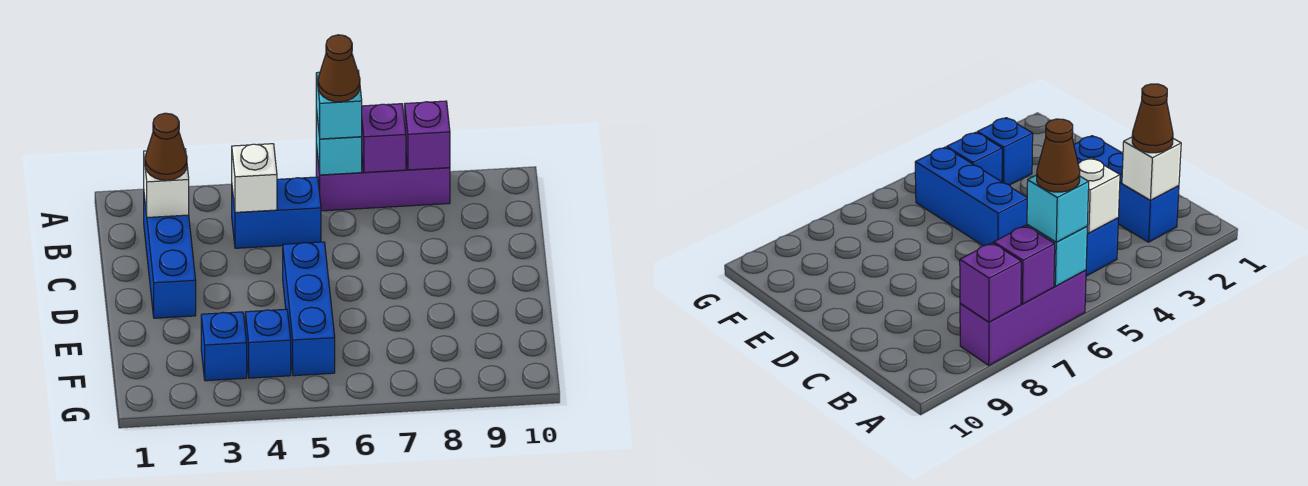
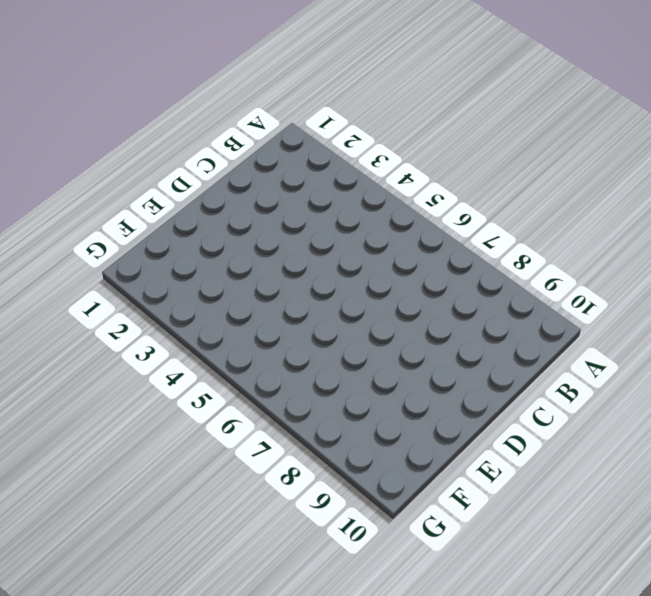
none -> purple 1x3 brick [316,145,450,211]
none -> blue 1x3 brick [144,196,196,318]
none -> blue 1x2 brick [232,177,321,248]

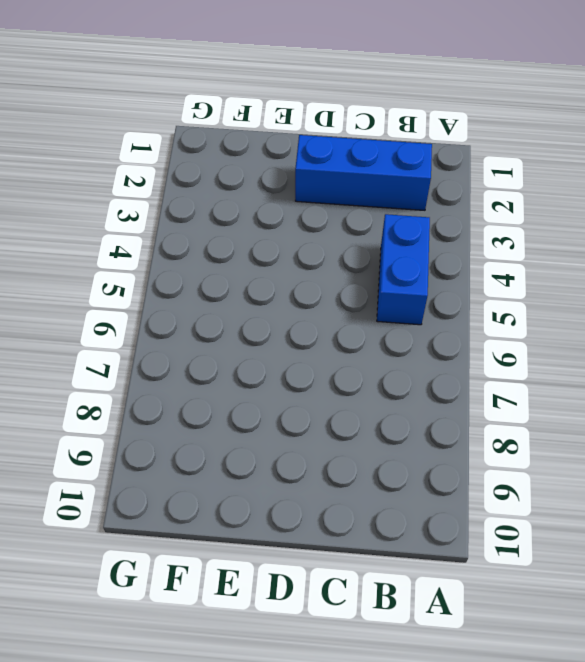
none -> purple 1x3 brick [316,145,450,211]
none -> blue 1x3 brick [283,242,335,376]
none -> blue 1x1 brick [201,312,247,381]

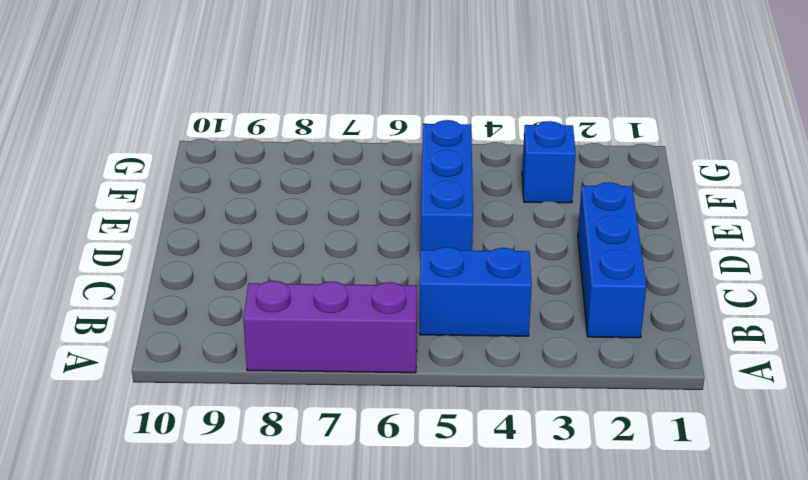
none -> blue 1x1 brick [245,309,291,378]
none -> cyan 1x1 brick [316,109,362,175]
none -> purple 1x1 brick [362,104,406,172]

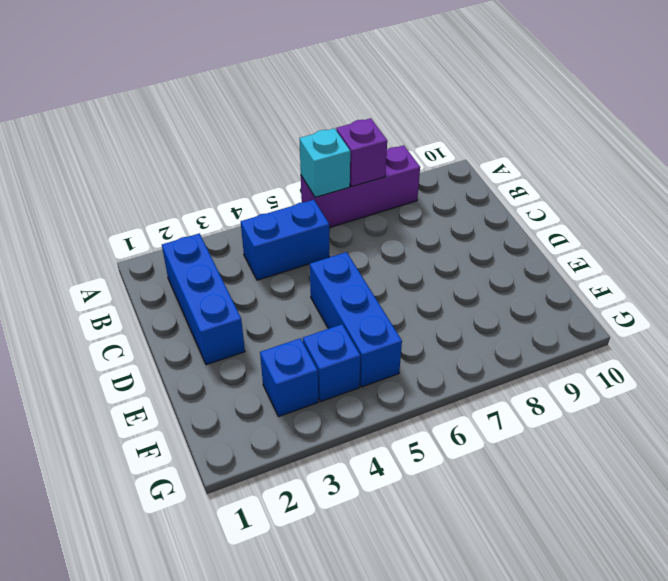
none -> purple 1x1 brick [405,101,450,170]
none -> white 1x1 brick [144,149,189,217]
none -> white 1x1 brick [232,144,277,212]

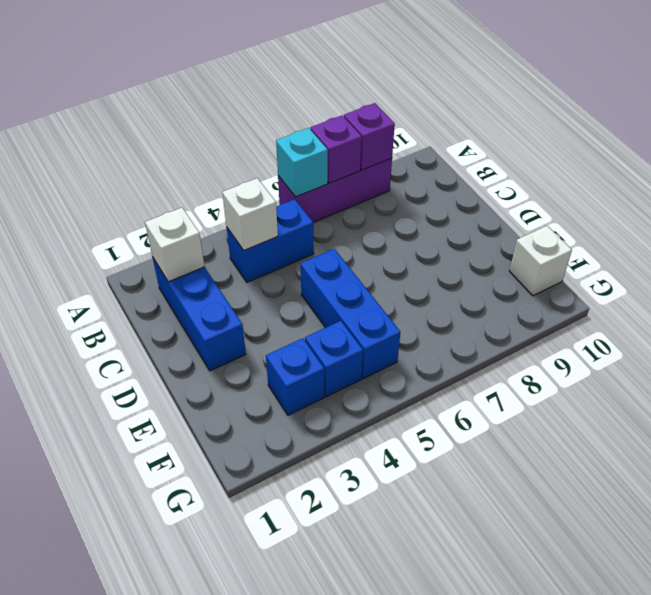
white 1x1 brick [510,226,572,296] -> none
none -> cyan 1x1 brick [316,70,362,139]
none -> brown 1x1 cone [145,113,187,180]
none -> brown 1x1 cone [318,35,360,102]

